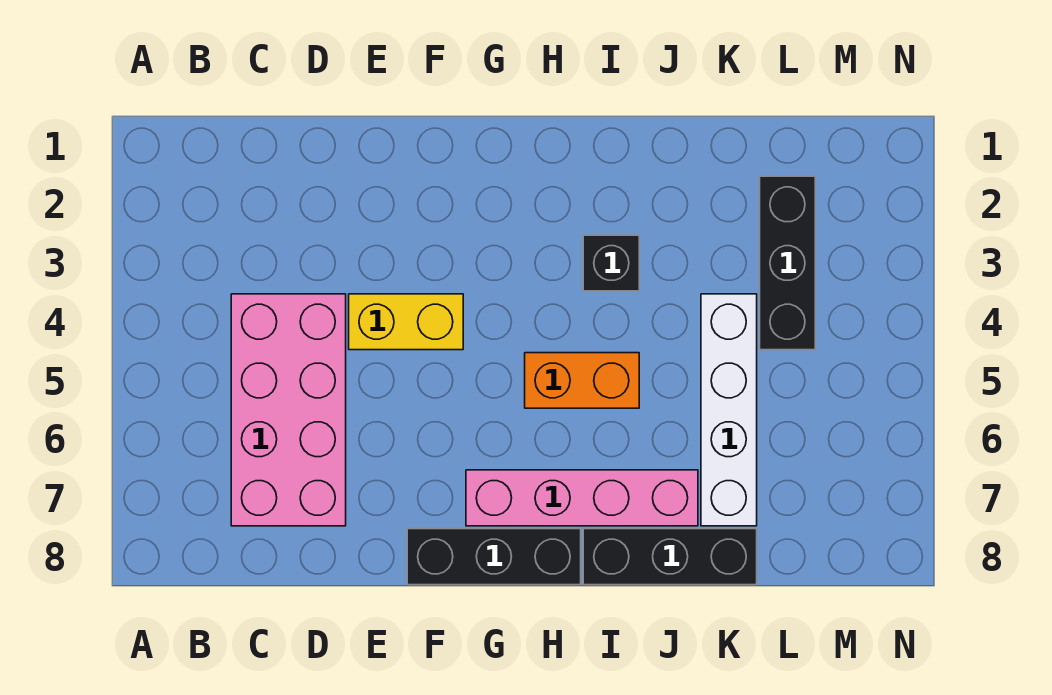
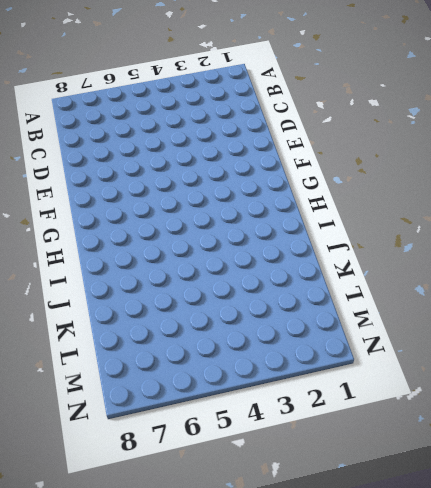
none -> pink 2x4 brick [231,294,346,526]
none -> yellow 1x2 brick [349,294,463,350]

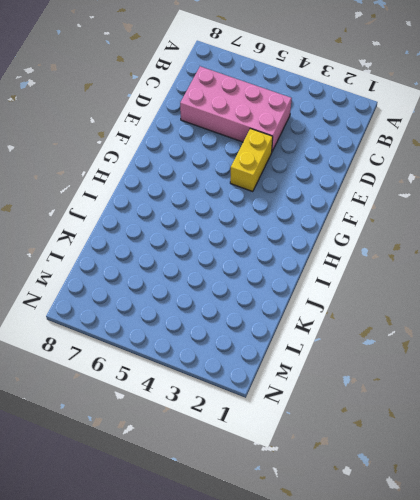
none -> black 1x3 brick [407,529,581,585]
none -> pink 1x4 brick [466,470,698,526]

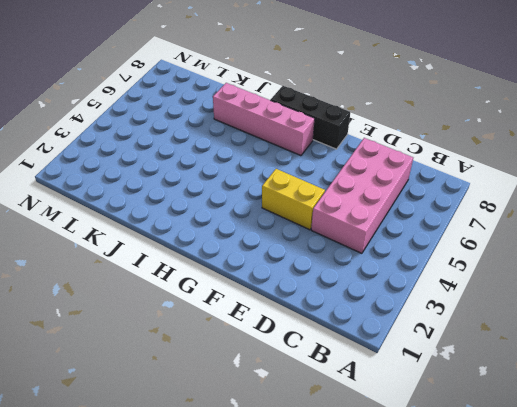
none -> orange 1x2 brick [525,353,639,408]
none -> black 1x1 brick [583,235,639,291]

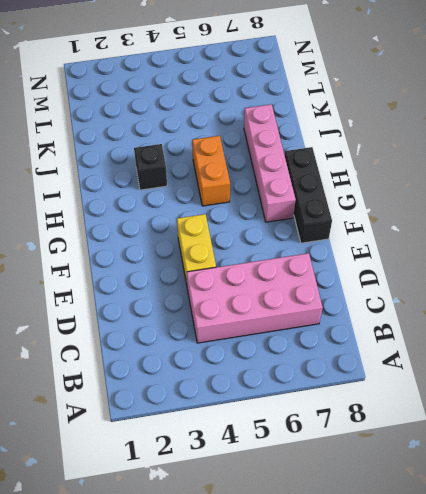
none -> black 1x3 brick [583,529,757,585]
none -> white 1x4 brick [701,294,757,526]

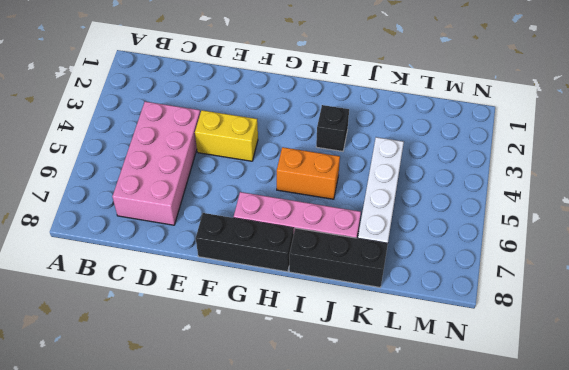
none -> black 1x3 brick [760,176,815,350]

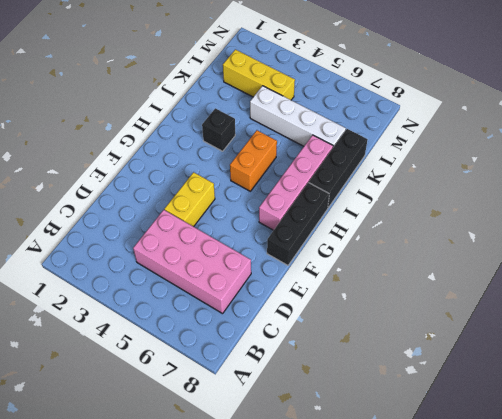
yellow 1x3 brick [223,49,295,100] -> black 1x3 brick [760,176,815,350]

